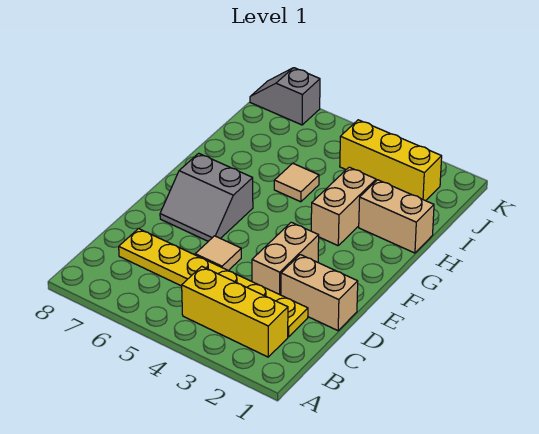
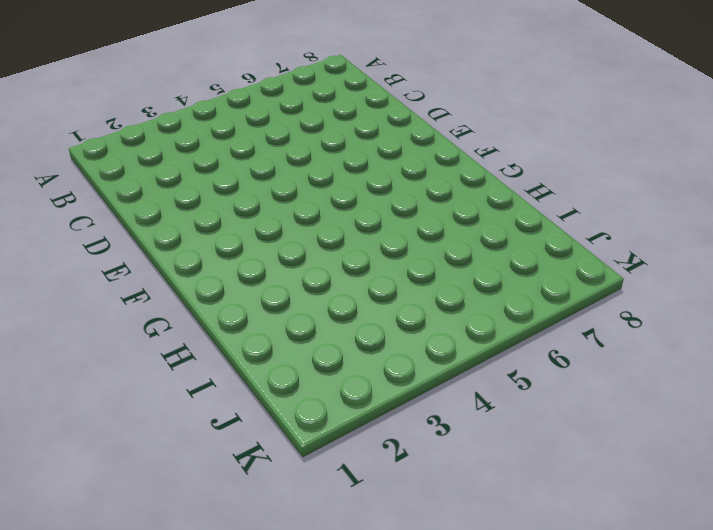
none -> yellow 1x3 brick [182,266,288,357]
none -> yellow 1x6 plate [119,229,308,337]

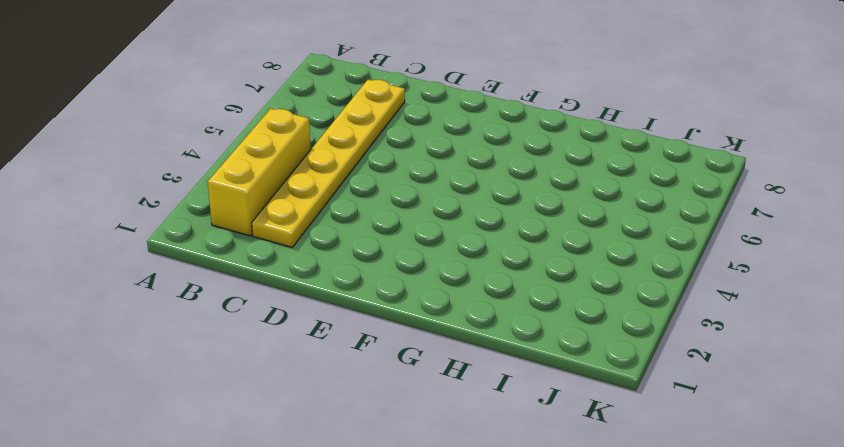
none -> tan 1x2 brick [281,255,358,331]
none -> tan 1x2 brick [252,222,319,295]

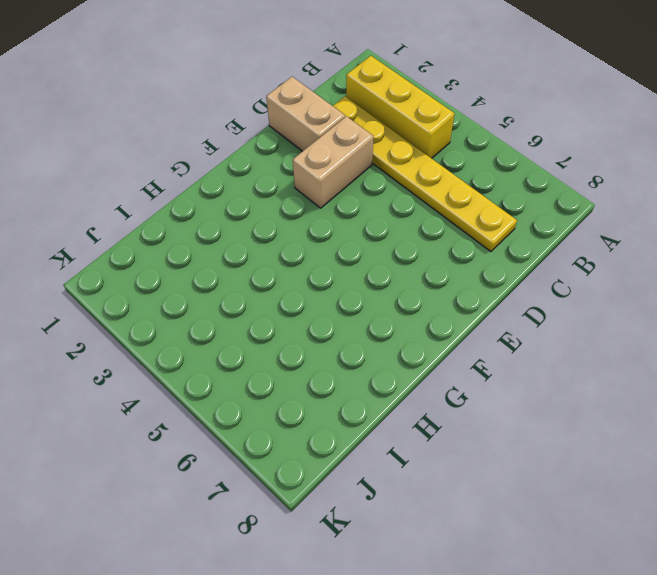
none -> tan 1x1 tile [195,236,241,271]
none -> grey 2x2 slope [160,153,253,241]

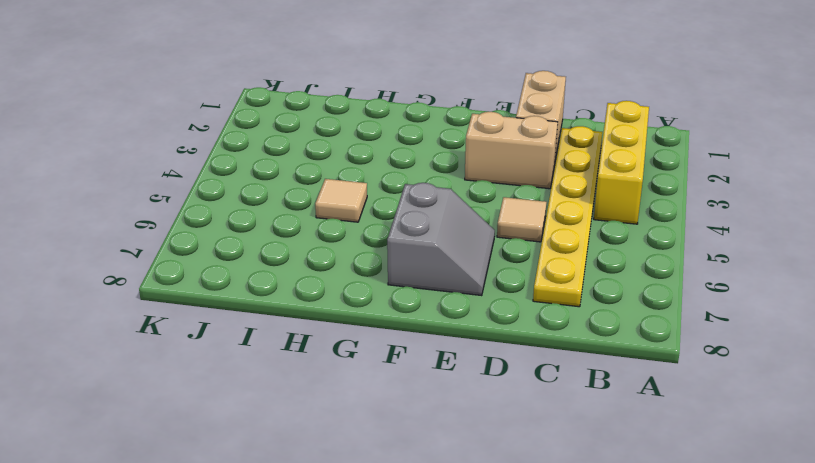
none -> tan 1x2 brick [311,167,376,246]
none -> tan 1x2 brick [359,180,434,253]

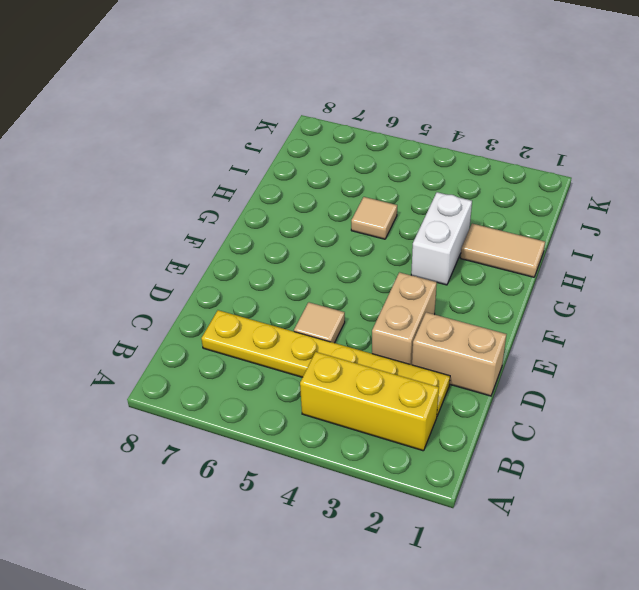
white 1x2 brick [411,192,472,285] -> tan 1x2 brick [311,167,376,246]
tan 1x2 tile [460,224,545,277] -> tan 1x2 brick [359,180,434,253]
none -> grey 2x2 slope [160,153,253,241]
none -> yellow 1x3 brick [340,120,442,201]

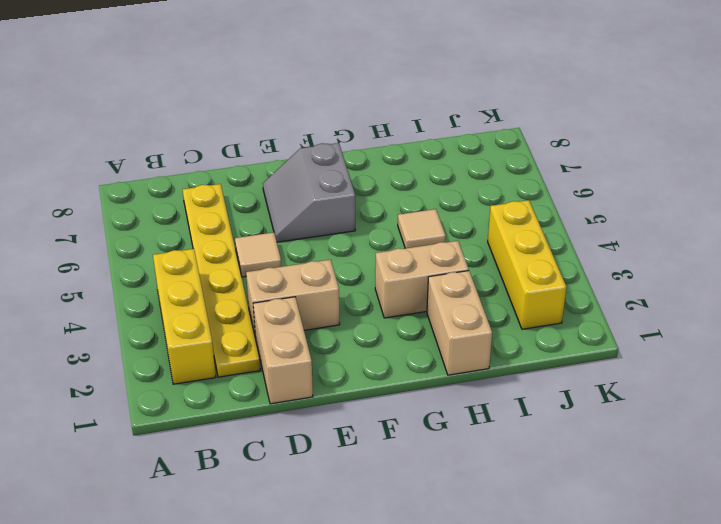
none -> grey 1x2 slope [250,68,320,125]

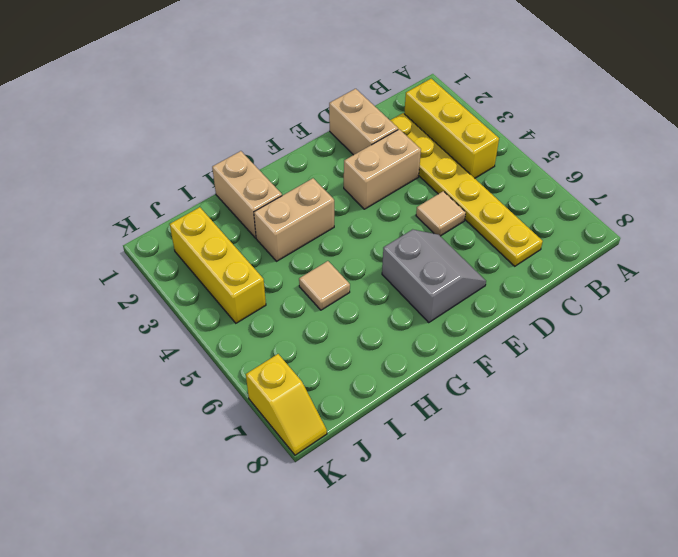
yellow 1x2 slope [246,354,327,455] -> grey 1x2 slope [250,68,320,125]

